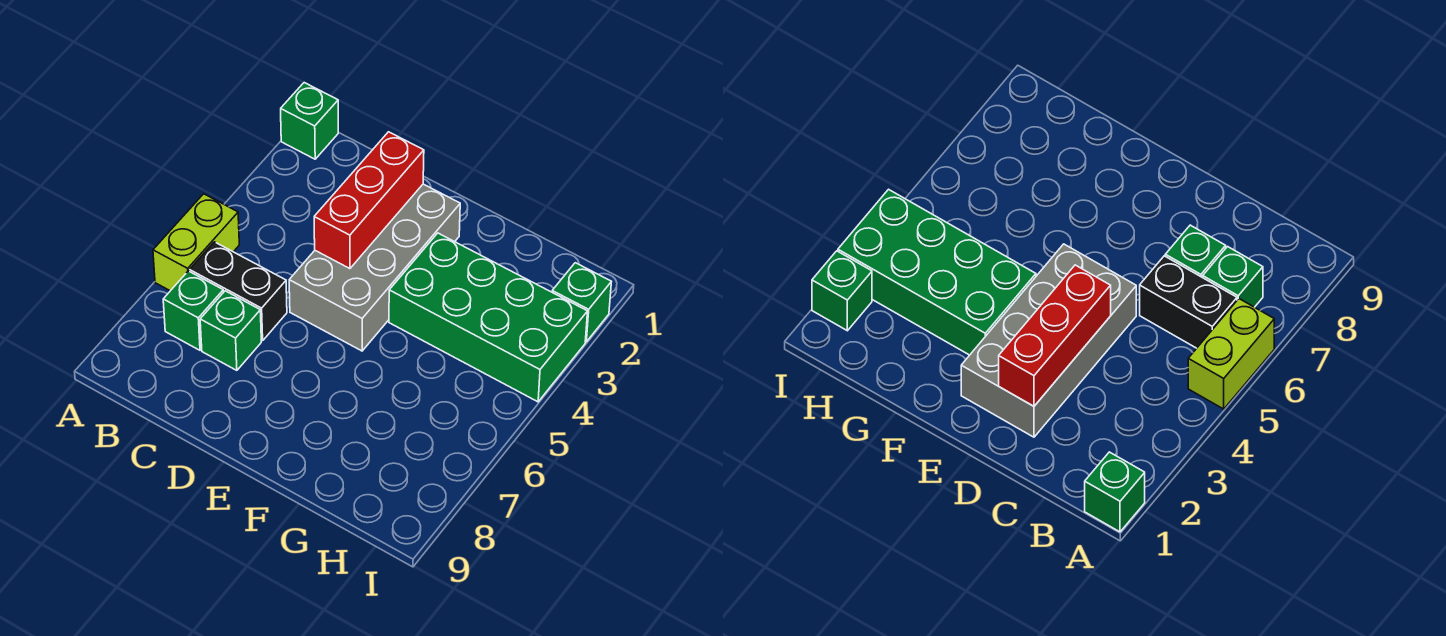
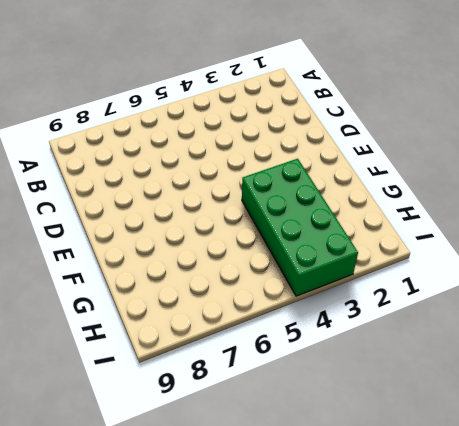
none -> green 1x1 brick [281,83,338,159]
none -> lime 1x2 brick [153,194,239,291]

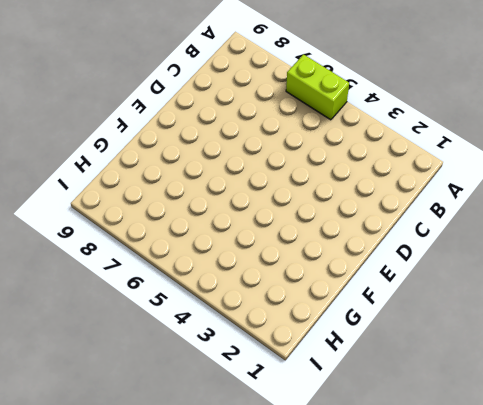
none -> green 1x1 brick [281,83,338,159]
none -> black 1x2 brick [190,242,287,341]

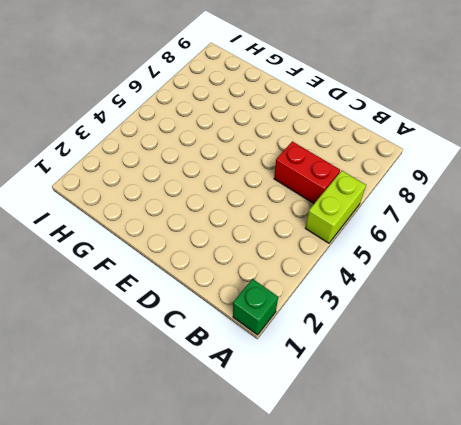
red 1x2 brick [274,141,340,203] -> black 1x2 brick [190,242,287,341]
none -> green 1x1 brick [163,271,223,350]
none -> green 1x1 brick [200,291,261,370]

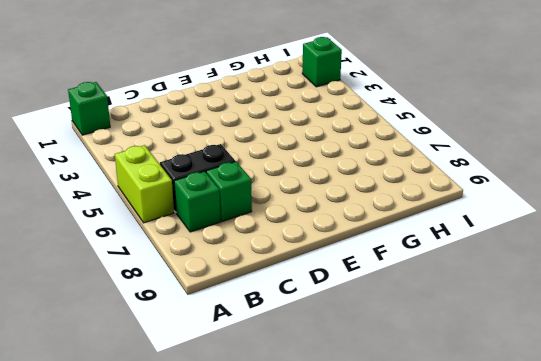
none -> grey 2x4 brick [289,184,460,351]
none -> green 2x4 brick [389,233,588,402]

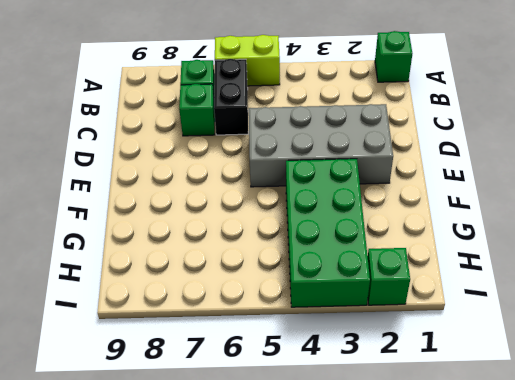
none -> red 1x3 brick [314,132,424,269]

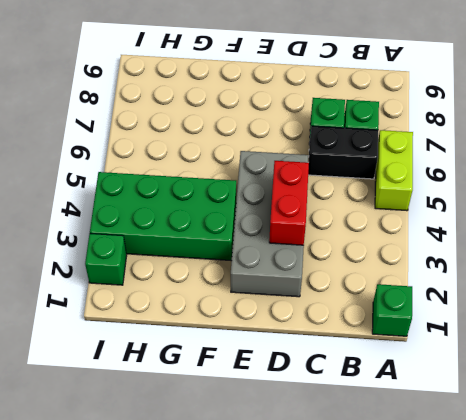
red 1x2 brick [269,161,309,245] -> red 1x3 brick [314,132,424,269]

